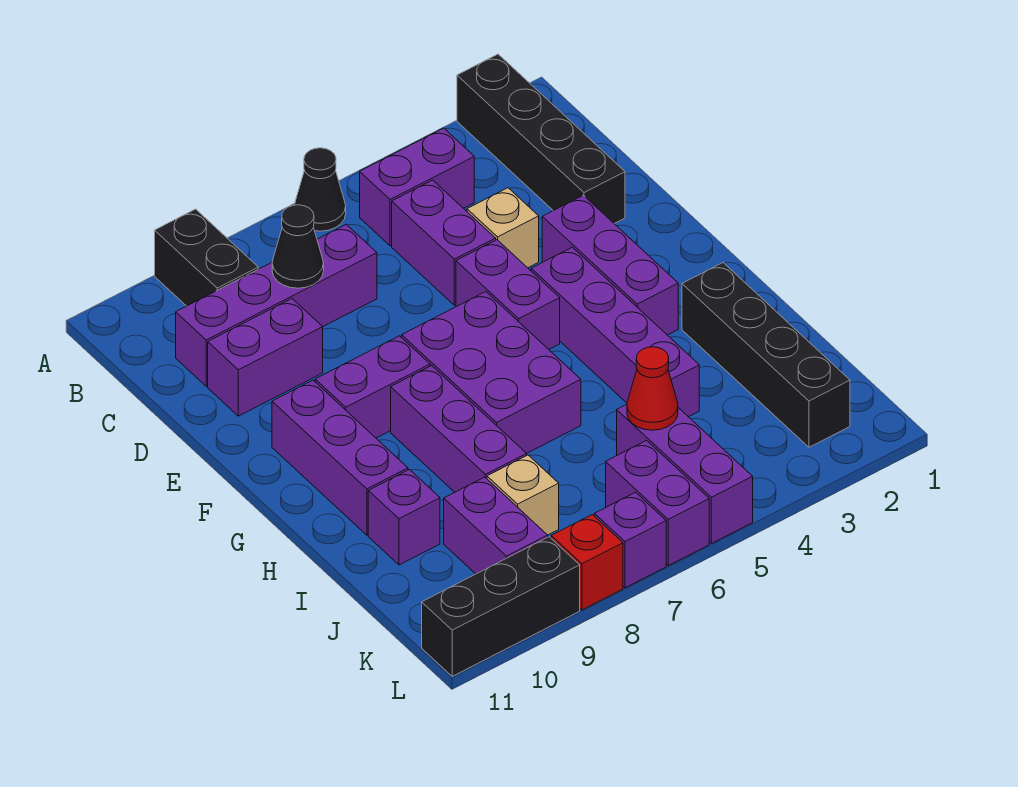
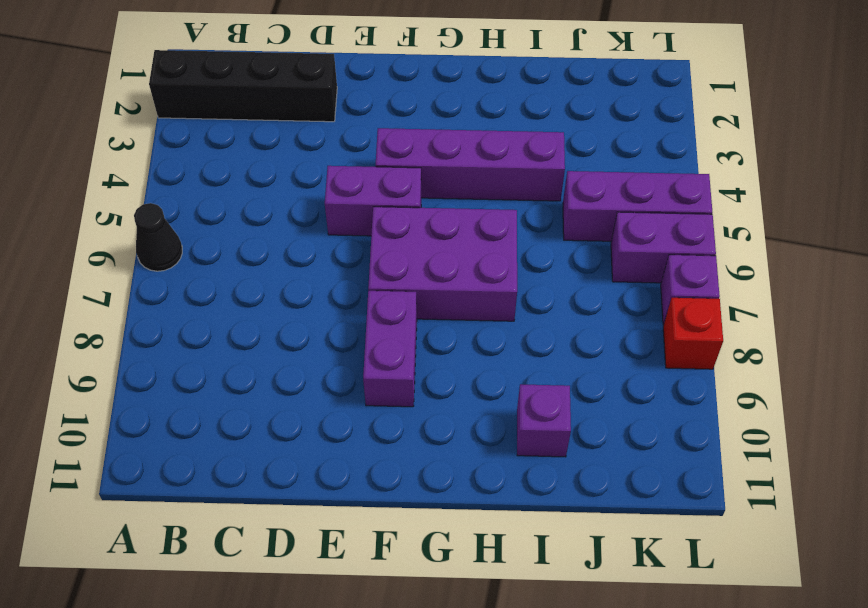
none -> black 1x2 brick [155,209,258,306]
none -> purple 1x2 brick [360,128,474,246]
none -> purple 1x2 brick [392,180,496,305]

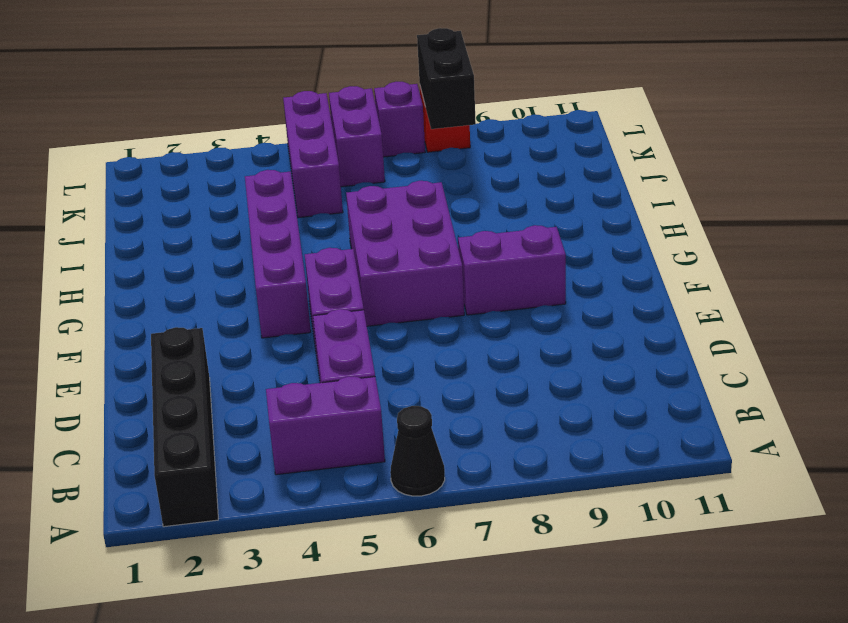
black 1x2 brick [417,28,476,129] -> black 1x2 brick moved to [155,209,258,306]
none -> purple 1x4 brick [176,224,377,386]
none -> tan 1x1 brick [467,188,539,268]
none -> purple 1x2 brick [208,299,323,416]

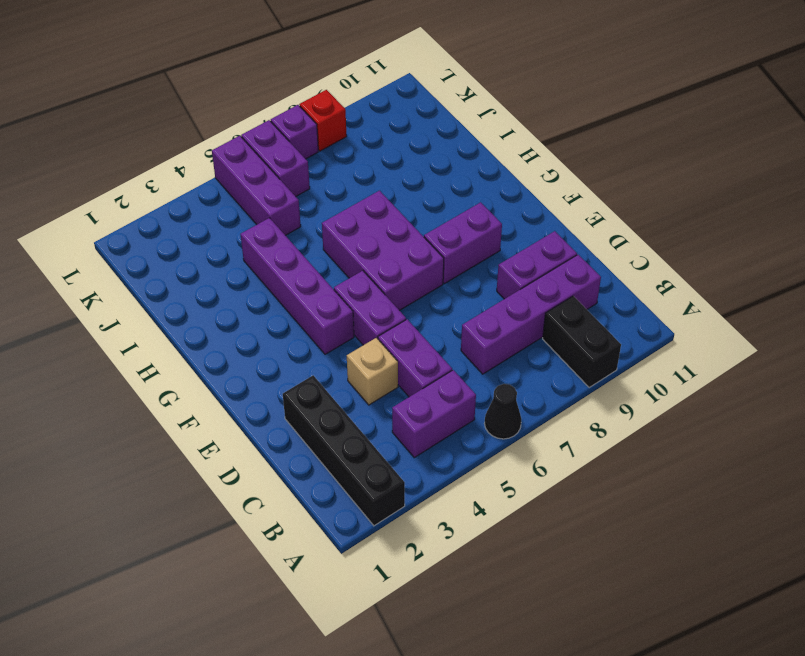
none -> purple 1x3 brick [542,195,678,335]
none -> purple 1x3 brick [272,380,408,535]
none -> purple 1x3 brick [391,366,527,492]

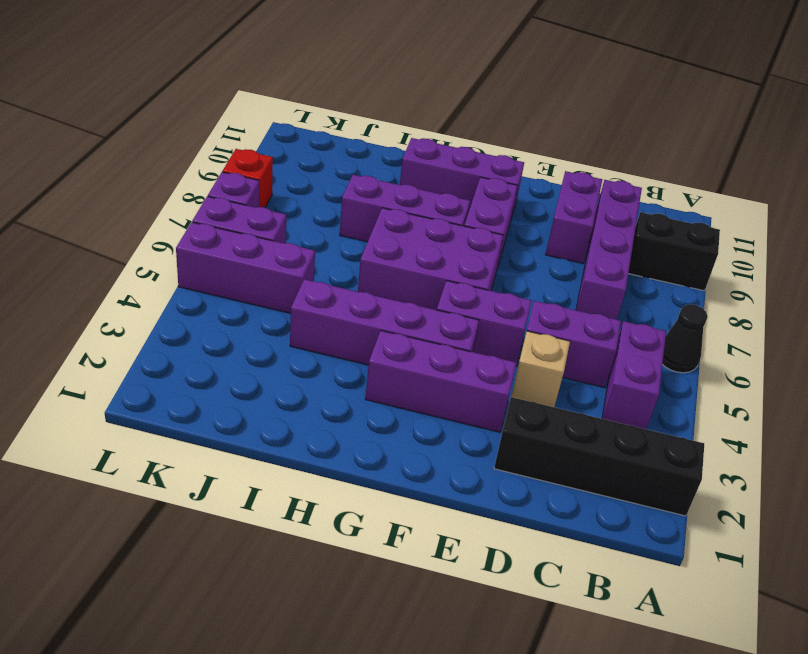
none -> black 1x4 brick [682,263,850,447]
none -> purple 1x1 brick [368,470,440,565]
none -> tan 1x1 brick [487,455,559,535]

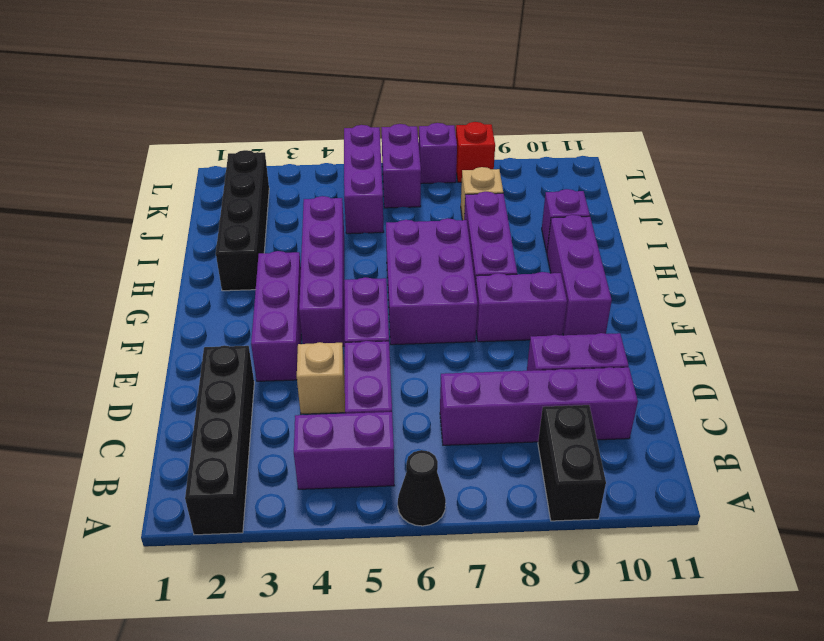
none -> purple 1x2 brick [444,477,548,574]
none -> black 1x3 brick [422,537,580,676]
none -> black 1x1 cone [272,205,324,288]

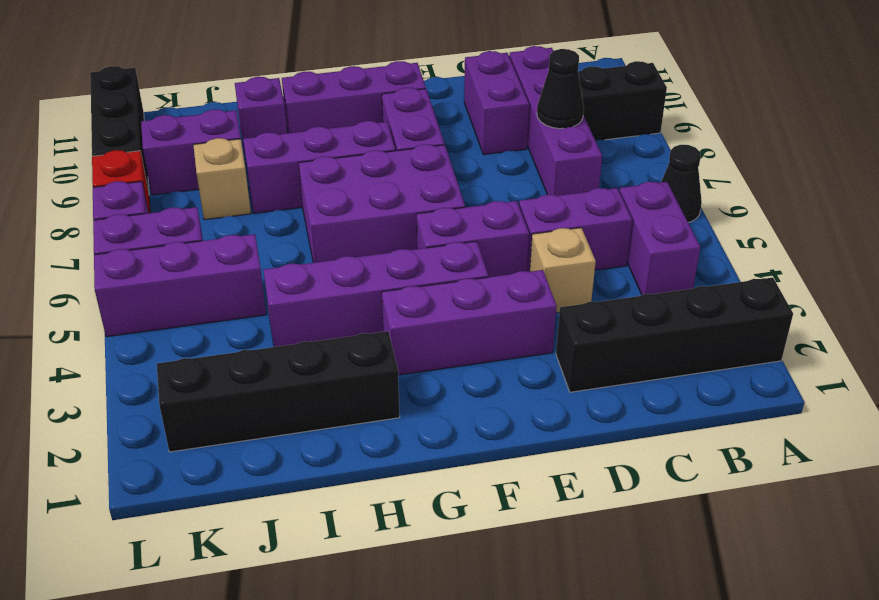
none -> red 1x1 cone [627,347,678,430]

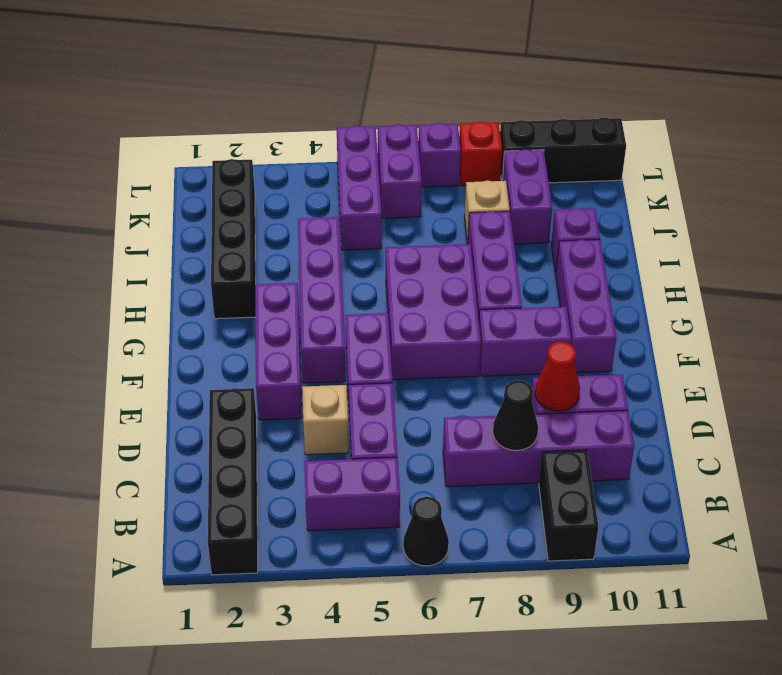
red 1x1 cone [535,341,580,411] -> red 1x1 cone moved to [627,347,678,430]

